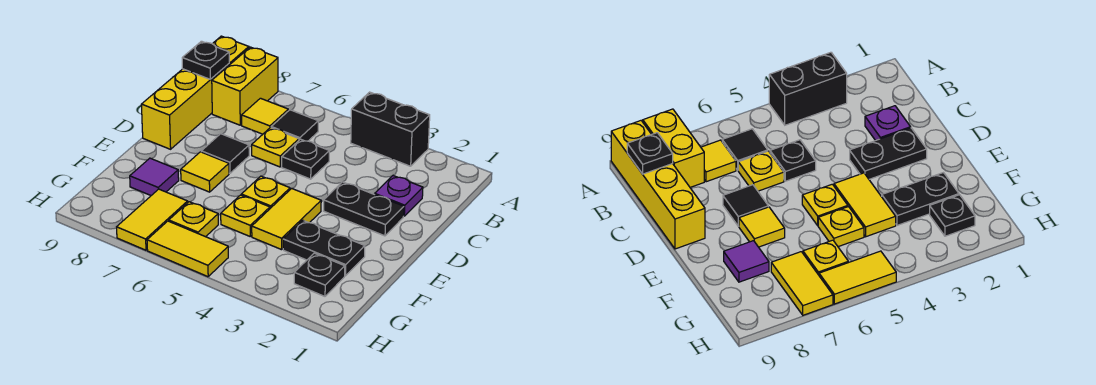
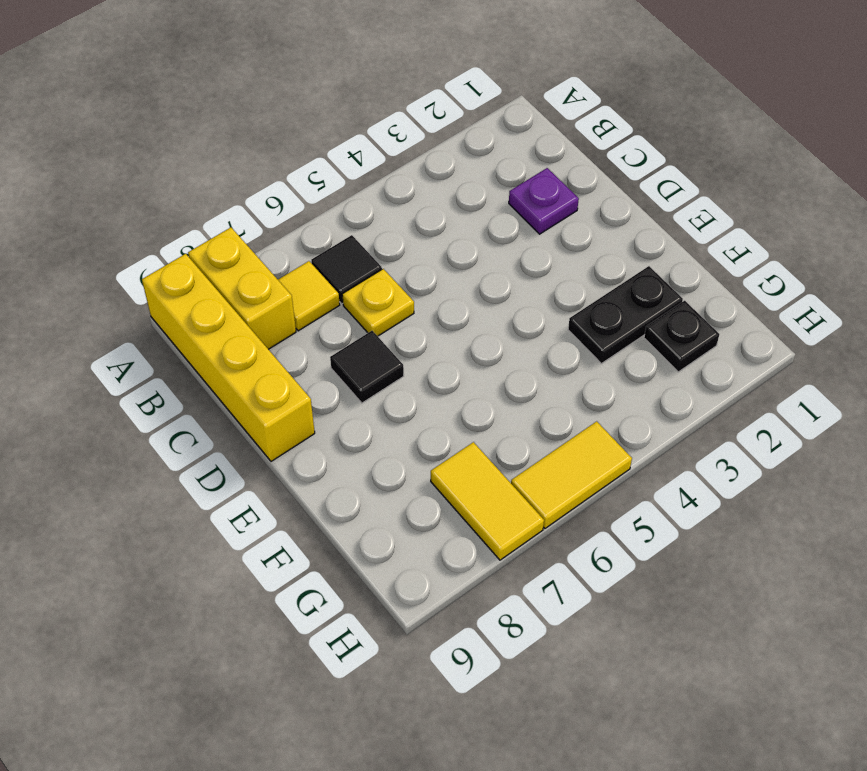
none -> black 1x2 brick [351,92,430,166]
none -> black 1x1 plate [282,139,329,179]
none -> black 1x2 plate [324,182,404,236]

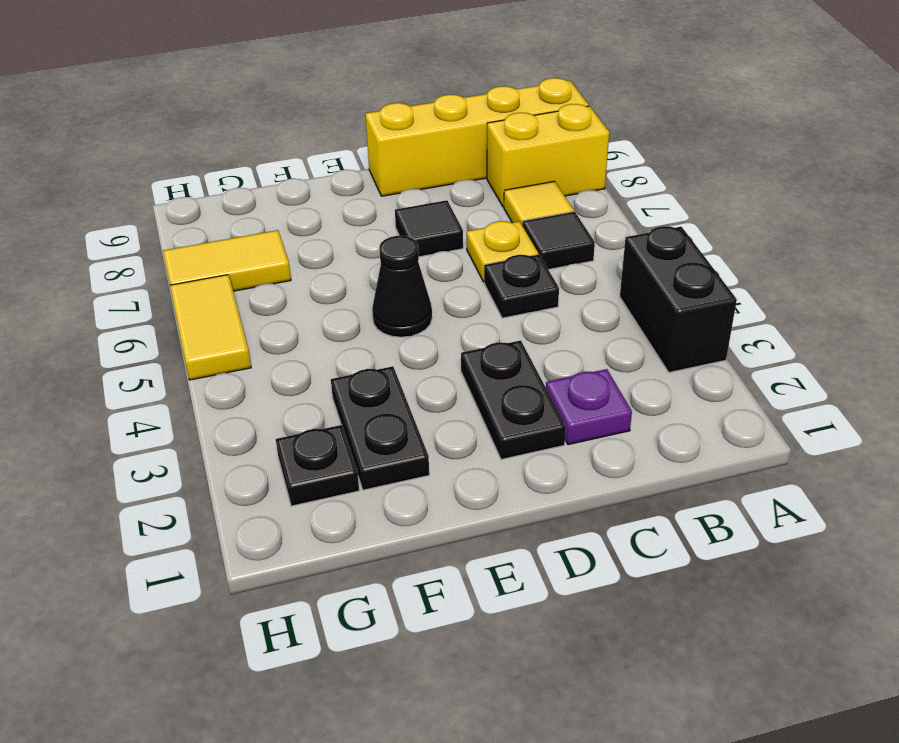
black 1x1 cone [372,236,432,337] -> yellow 1x1 plate [241,176,290,208]
none -> yellow 1x2 tile [252,188,321,250]
none -> yellow 1x1 tile [181,152,229,192]
none -> yellow 1x1 plate [221,195,270,236]

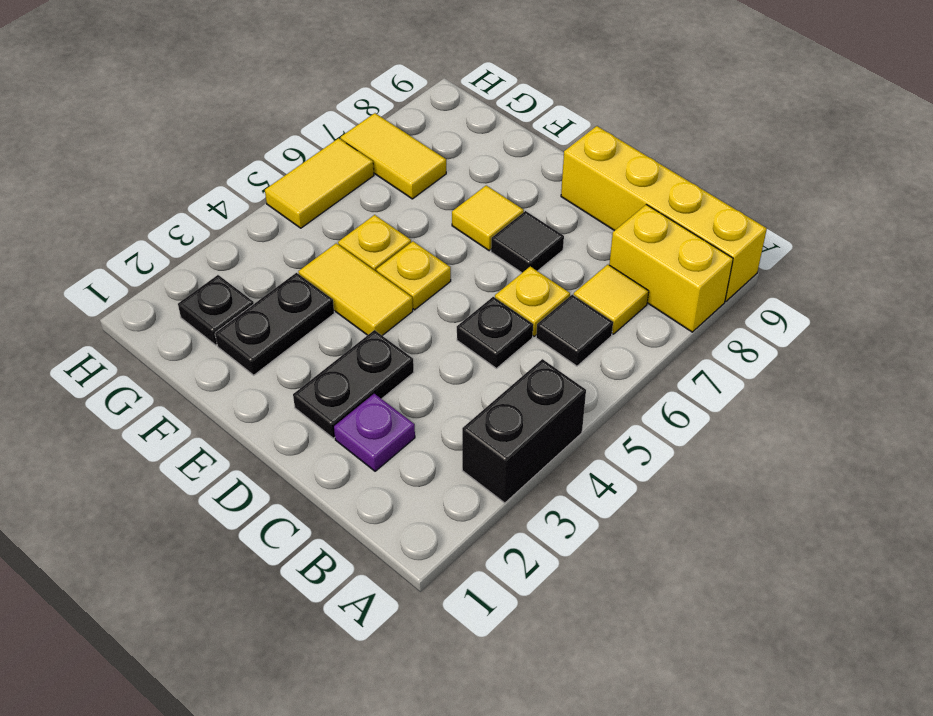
none -> purple 1x1 tile [130,158,179,195]
none -> yellow 1x1 plate [169,202,218,237]
none -> black 1x1 plate [182,41,229,79]

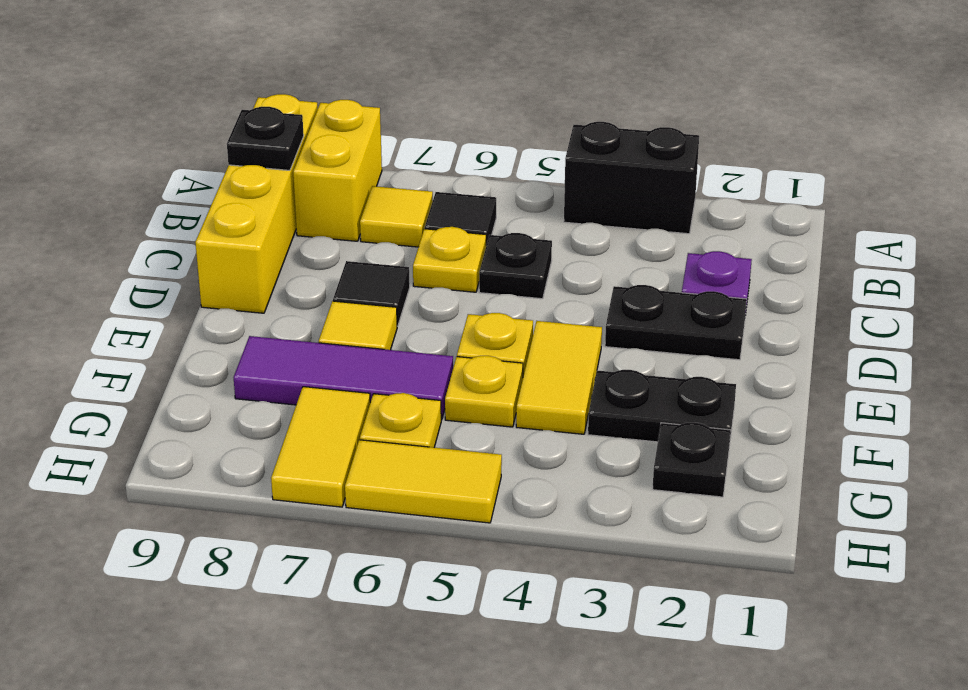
purple 1x3 tile [234,336,453,420] -> purple 1x1 tile [130,158,179,195]

